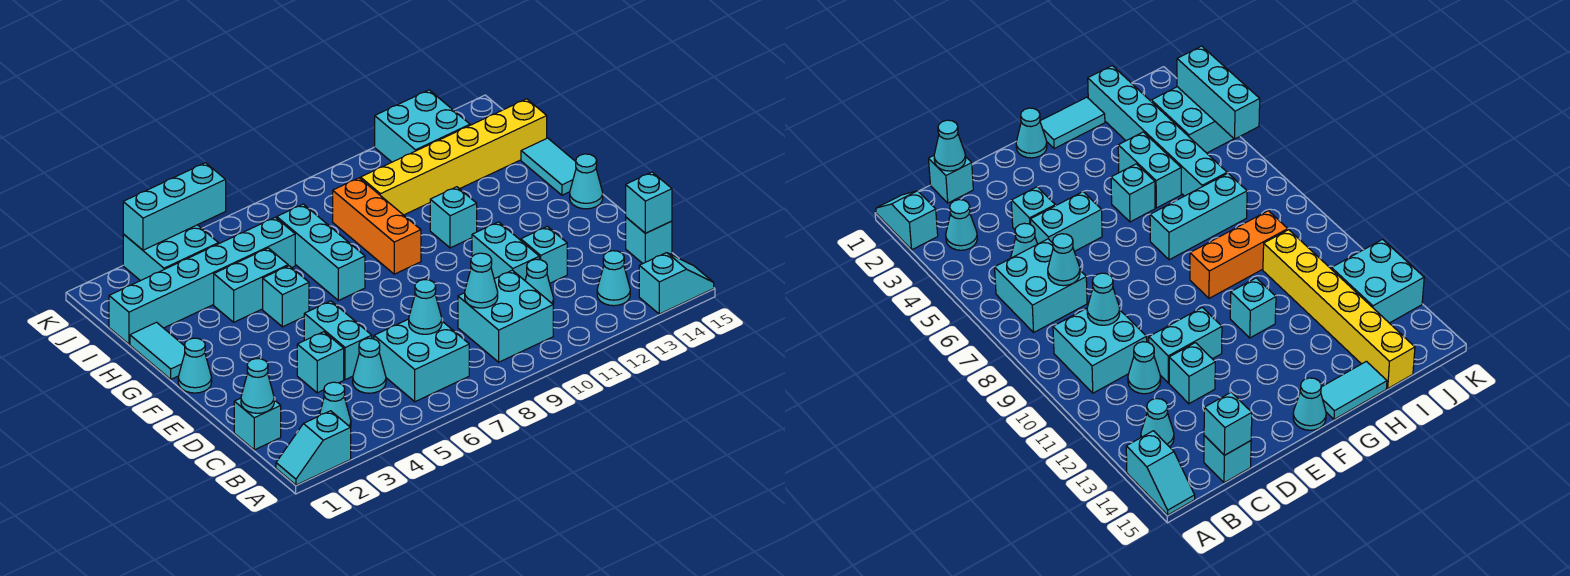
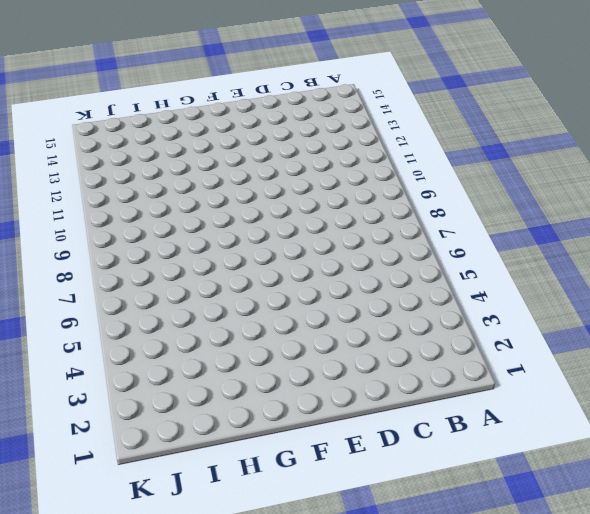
none -> cyan 1x2 slope [276,411,351,485]
none -> cyan 1x2 slope [639,253,714,314]
none -> cyan 1x1 cone [319,382,351,427]
none -> cyan 2x2 brick [374,319,469,402]

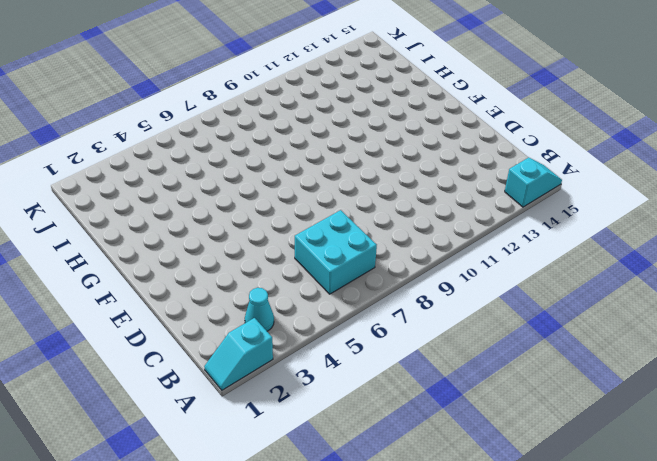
none -> cyan 2x2 brick [458,270,553,362]
none -> cyan 1x1 cone [597,251,630,306]
none -> cyan 1x1 brick [234,398,281,450]
none -> cyan 1x1 cone [353,338,386,393]

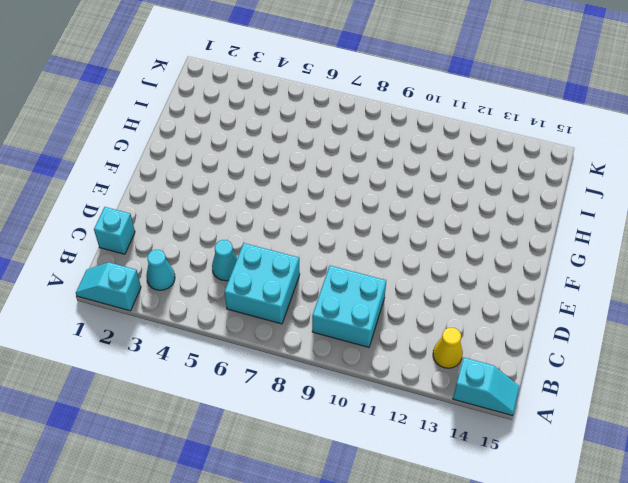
yellow 1x1 cone [433,328,463,368] -> cyan 1x1 cone [597,251,630,306]
none -> cyan 1x1 cone [525,259,554,304]
none -> cyan 1x1 brick [626,217,672,263]
none -> cyan 1x1 brick [297,332,344,393]
none -> cyan 1x2 brick [304,301,372,380]

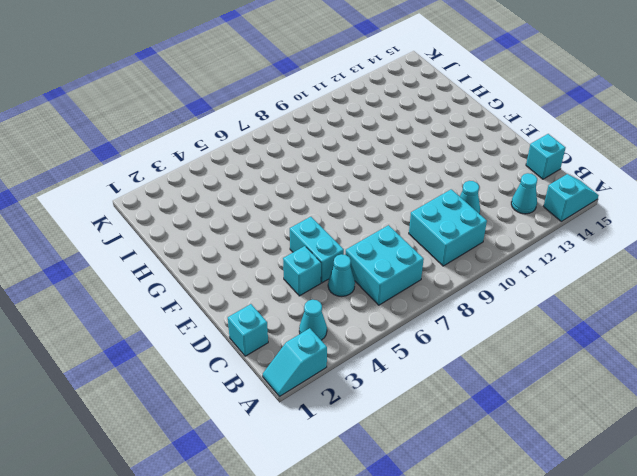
none -> cyan 1x2 brick [472,222,539,280]
none -> cyan 1x1 brick [521,226,567,283]
none -> cyan 1x1 cone [178,338,212,393]
none -> cyan 1x1 cone [570,154,603,209]

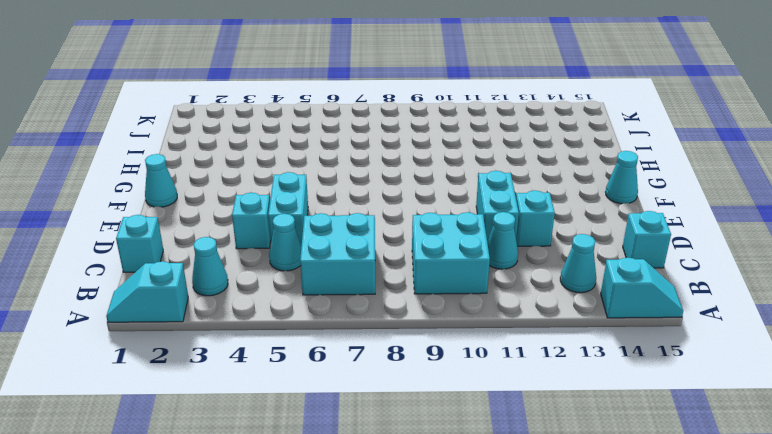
none -> cyan 1x2 tile [130,322,185,379]
none -> cyan 1x1 brick [263,266,309,327]
none -> cyan 1x3 brick [277,204,365,300]
none -> orange 1x3 brick [333,178,421,274]

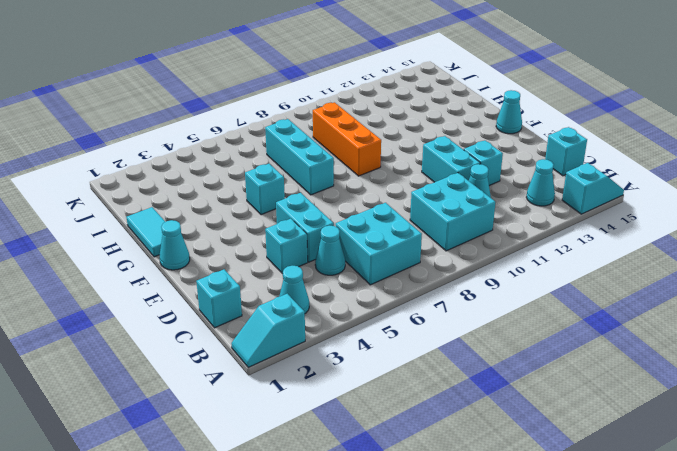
none -> cyan 1x1 brick [430,187,477,248]
none -> cyan 1x2 tile [521,138,576,195]
none -> cyan 1x2 brick [214,248,288,322]
none -> cyan 1x6 brick [109,217,295,344]

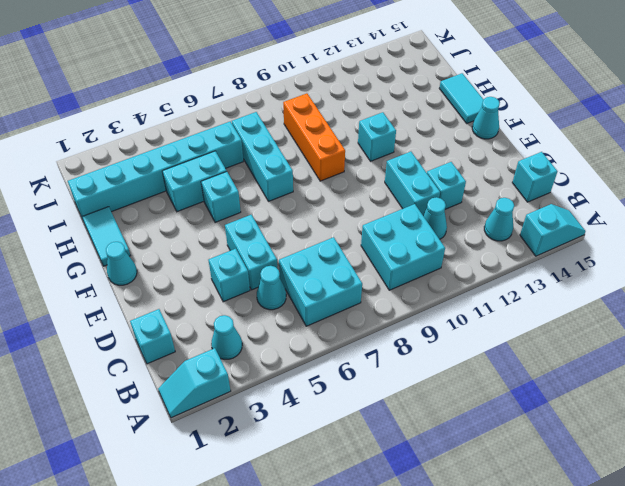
none -> yellow 1x6 brick [361,99,547,215]
none -> cyan 2x2 brick [123,225,218,281]
none -> cyan 2x2 brick [375,90,470,162]
none -> cyan 1x1 cone [241,359,274,413]

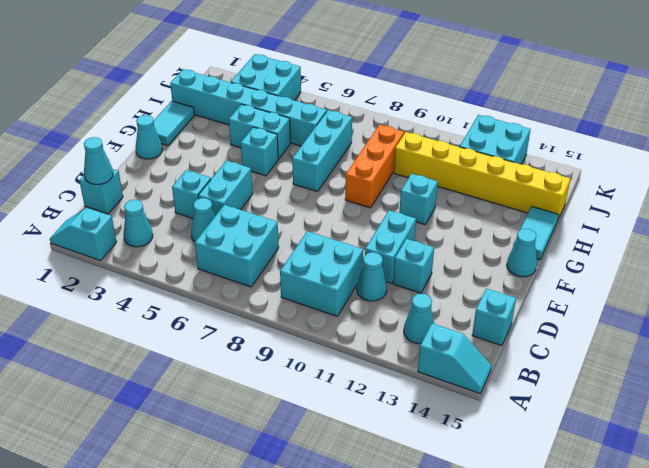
none -> cyan 1x1 cone [409,280,442,334]
none -> cyan 1x1 cone [465,253,498,308]
none -> cyan 1x1 brick [626,172,672,233]
none -> cyan 1x3 brick [123,163,226,250]

